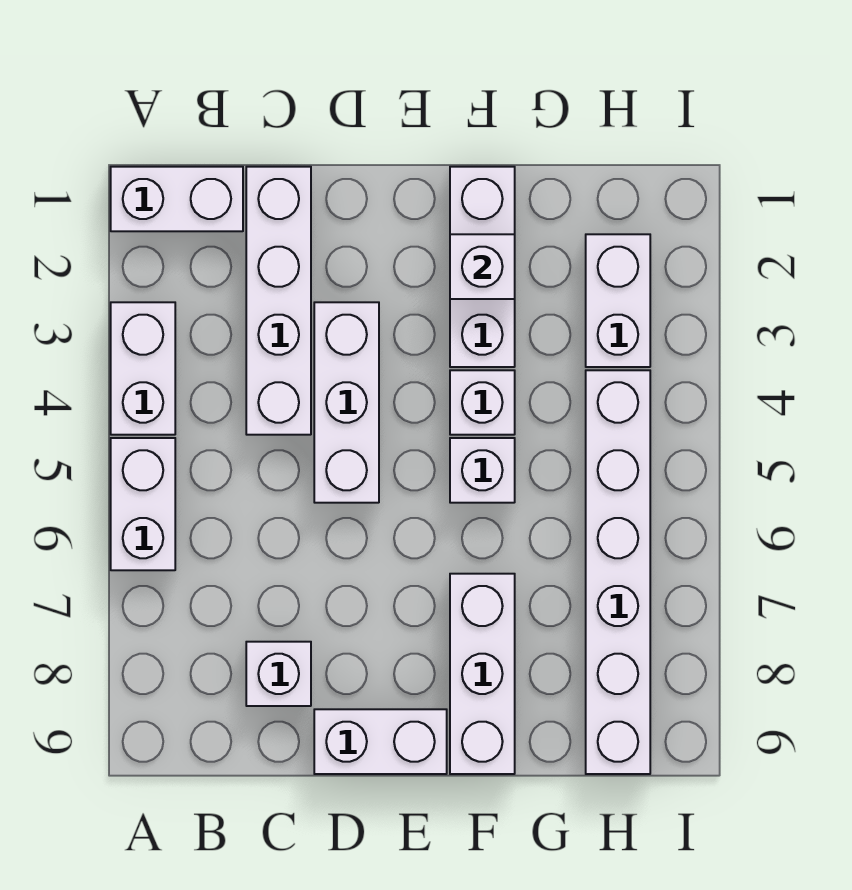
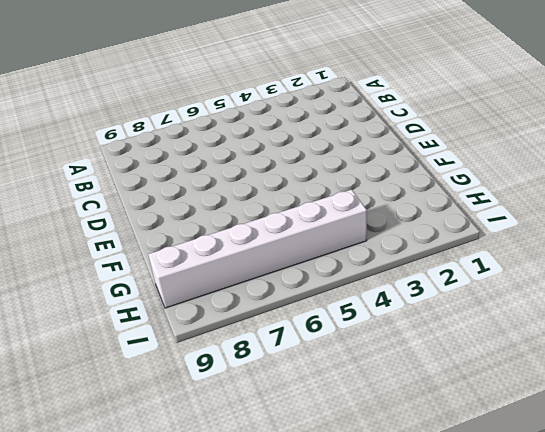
none -> white 1x2 brick [111,167,243,231]
none -> white 1x2 brick [111,302,175,435]
none -> white 1x2 brick [111,438,175,570]

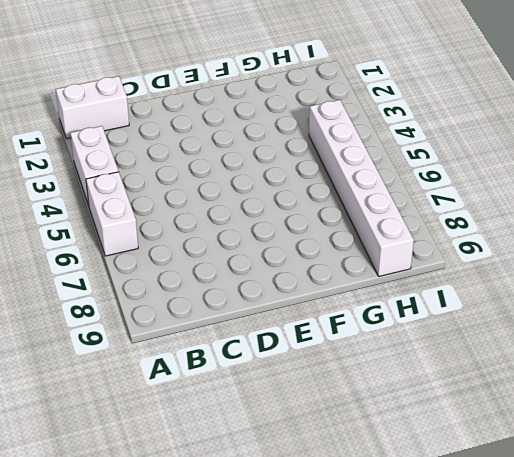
none -> white 1x4 brick [246,167,311,435]
none -> white 1x1 brick [246,642,311,706]
none -> white 1x3 brick [314,302,379,503]

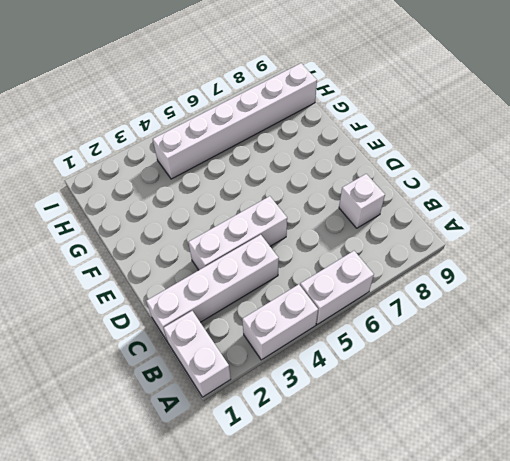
none -> white 1x2 brick [314,709,447,774]
none -> white 1x3 brick [450,167,515,367]
none -> white 1x1 brick [450,370,515,435]

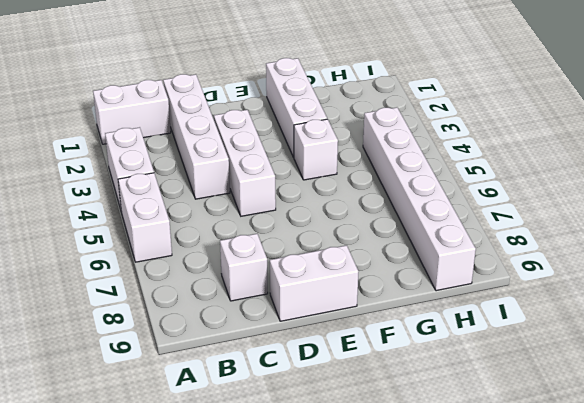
none -> white 1x1 brick [450,438,515,503]
none -> white 1x3 brick [450,574,515,774]
none -> white 1x2 brick [586,234,650,367]

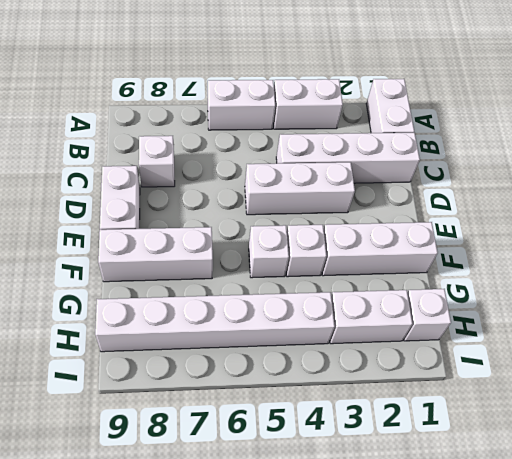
white 1x1 brick [404,289,451,341] -> white 1x1 brick moved to [450,234,515,299]

